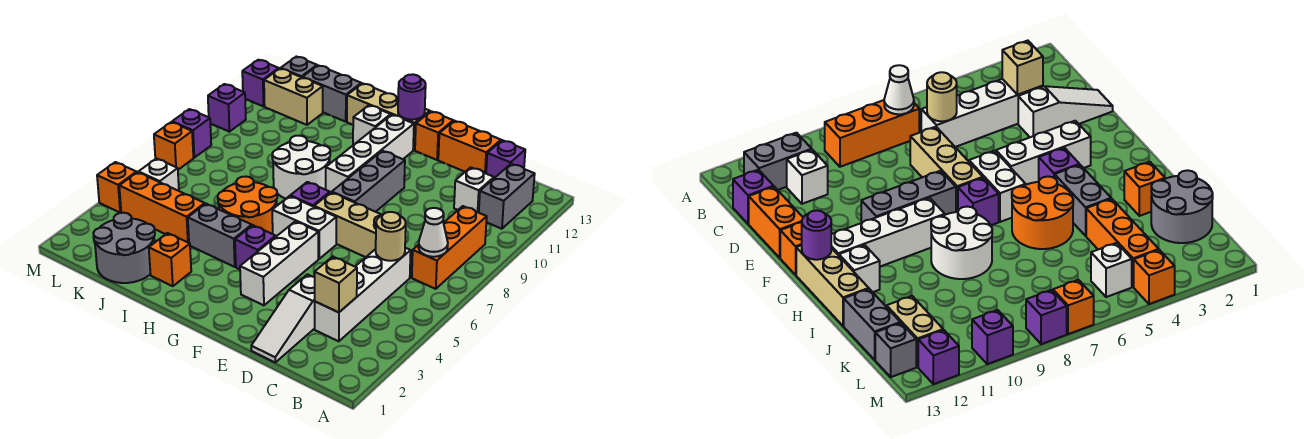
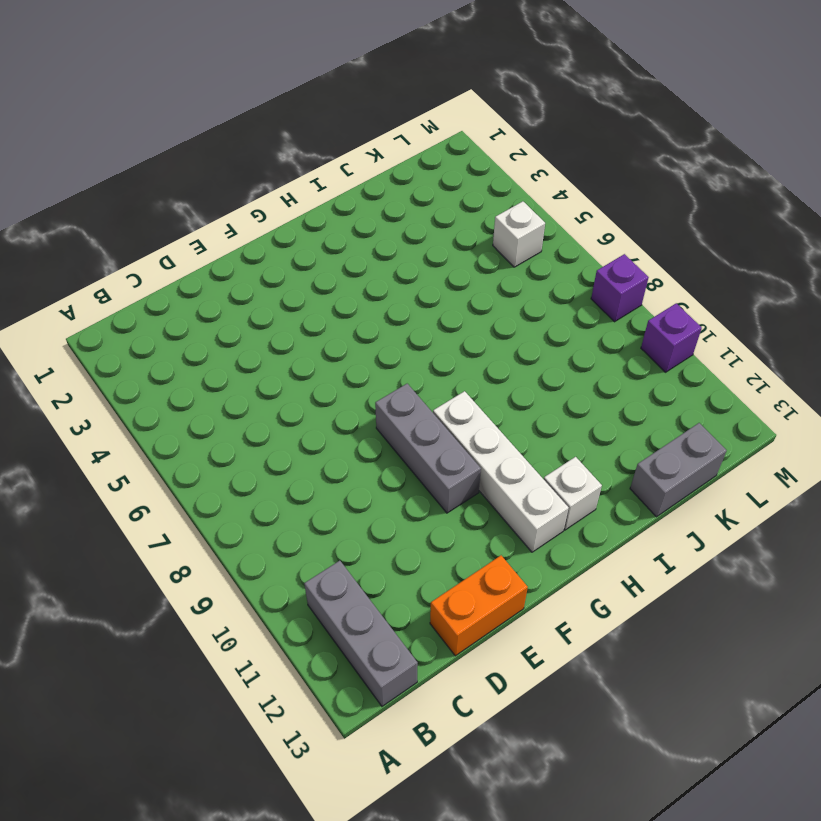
grey 1x3 brick [304,561,418,706] -> grey 1x2 brick [479,164,535,229]
none -> orange 1x3 brick [412,206,487,289]
none -> white 1x4 brick [315,248,411,341]
none -> white 1x1 brick [454,167,494,213]
none -> purple 1x1 brick [486,140,525,178]

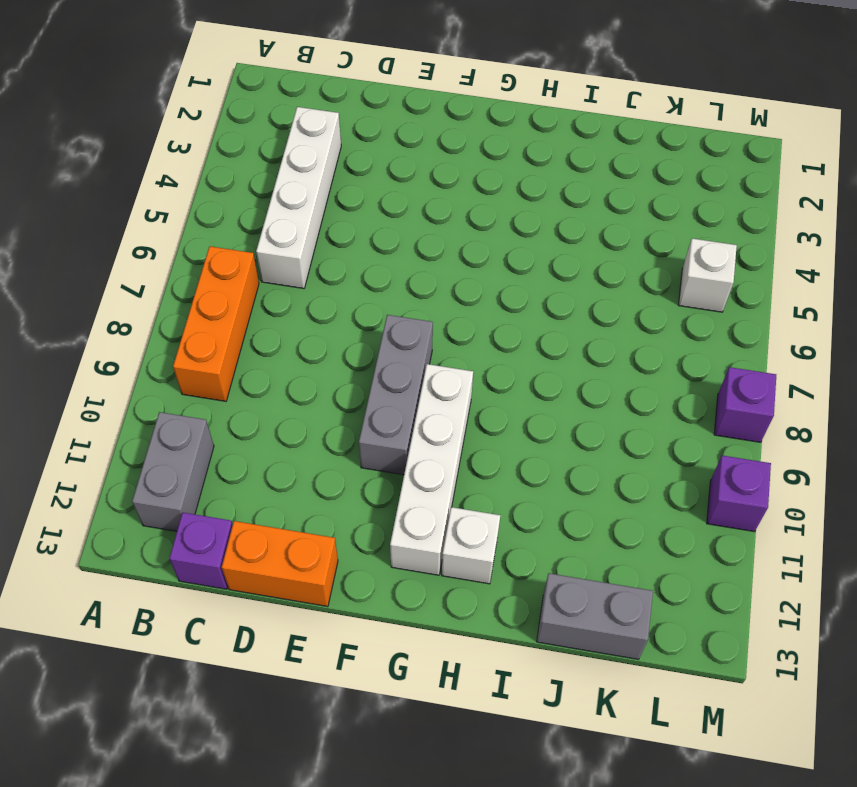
none -> white 1x1 brick [454,167,494,213]
none -> white 1x3 slope [251,274,315,362]
none -> tan 1x3 brick [314,192,382,257]
none -> white 1x3 brick [240,221,318,305]

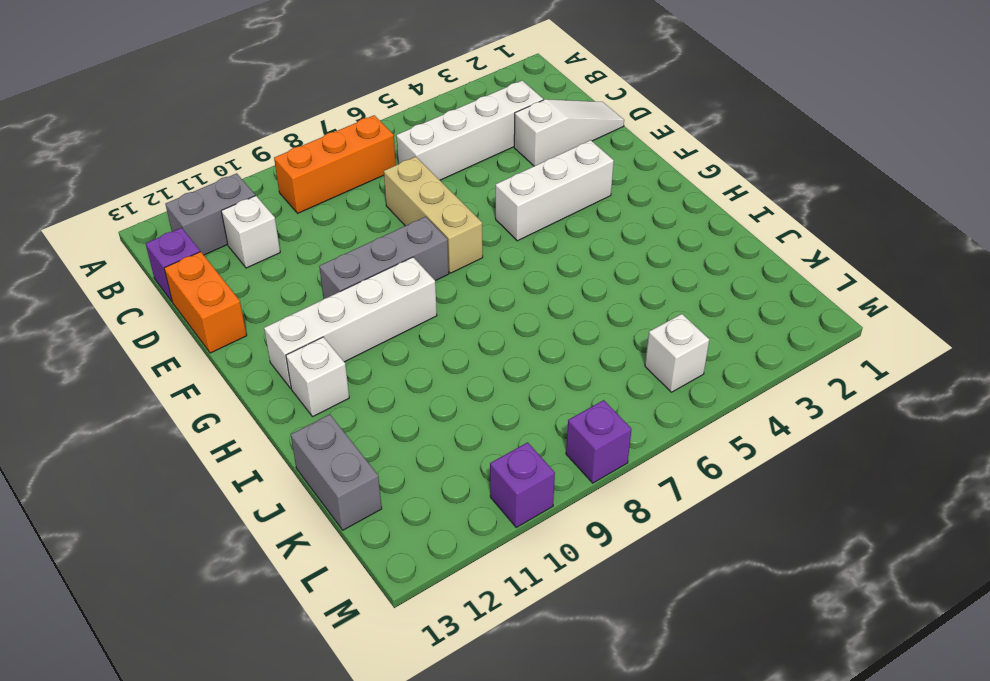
none -> white 1x2 brick [272,196,336,259]
none -> orange 1x1 brick [415,111,453,160]
none -> purple 1x1 brick [235,225,276,269]
none -> purple 1x1 brick [290,182,330,207]

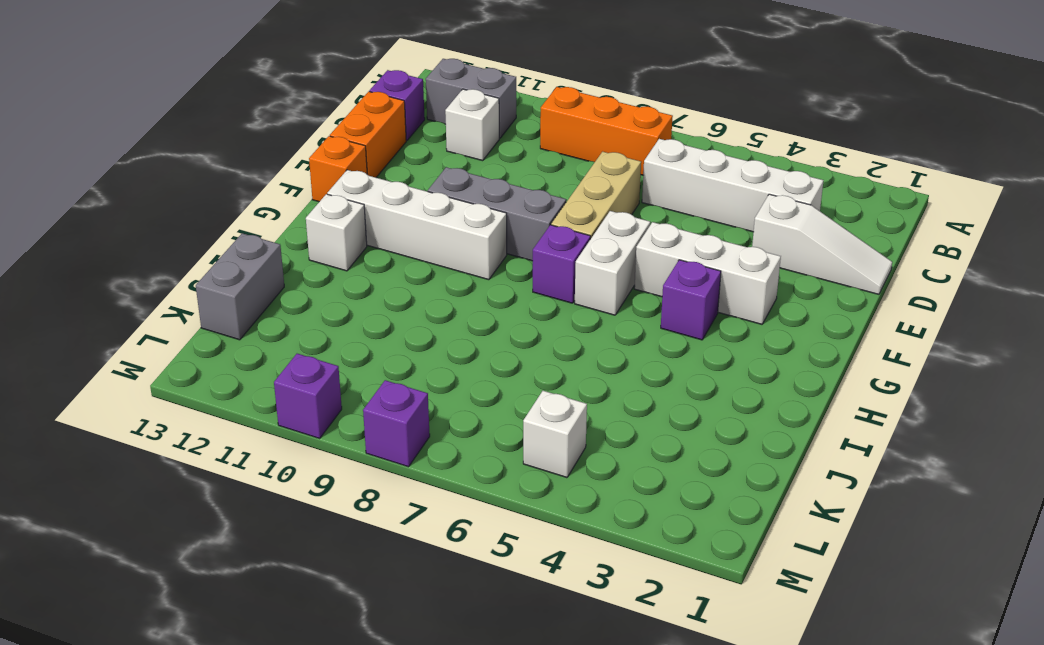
none -> tan 1x3 brick [347,83,430,150]
none -> grey 1x2 brick [188,204,252,267]
none -> orange 2x2 round brick [218,177,277,234]
none -> white 2x2 round brick [272,136,330,199]

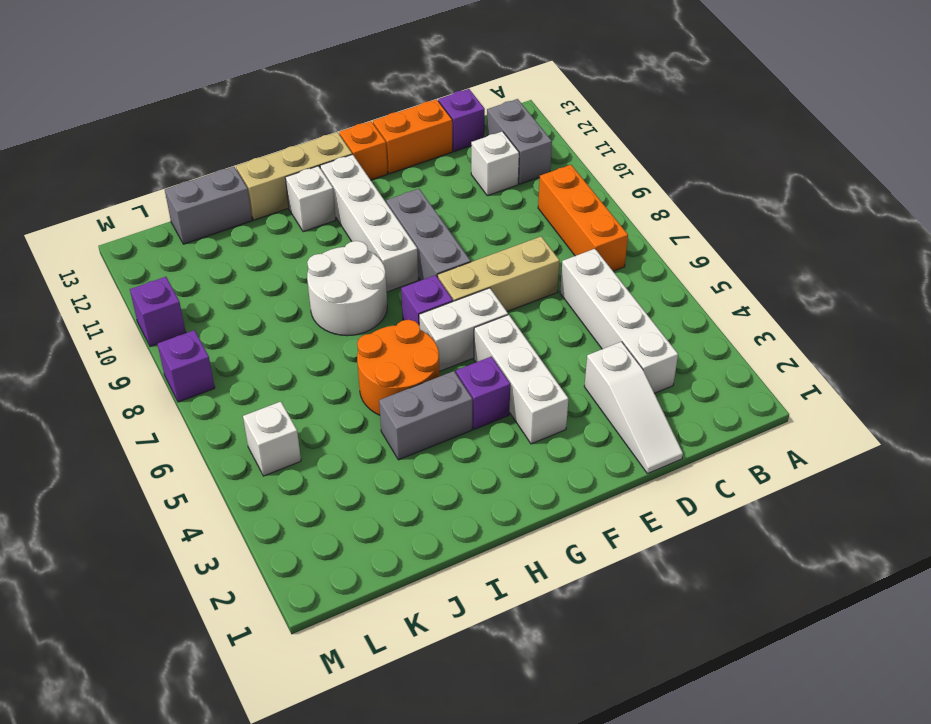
none -> orange 1x1 brick [149,233,191,286]
none -> grey 2x2 round brick [93,213,155,283]
none -> orange 1x3 brick [119,172,205,243]
none -> tan 1x2 brick [264,69,323,125]

